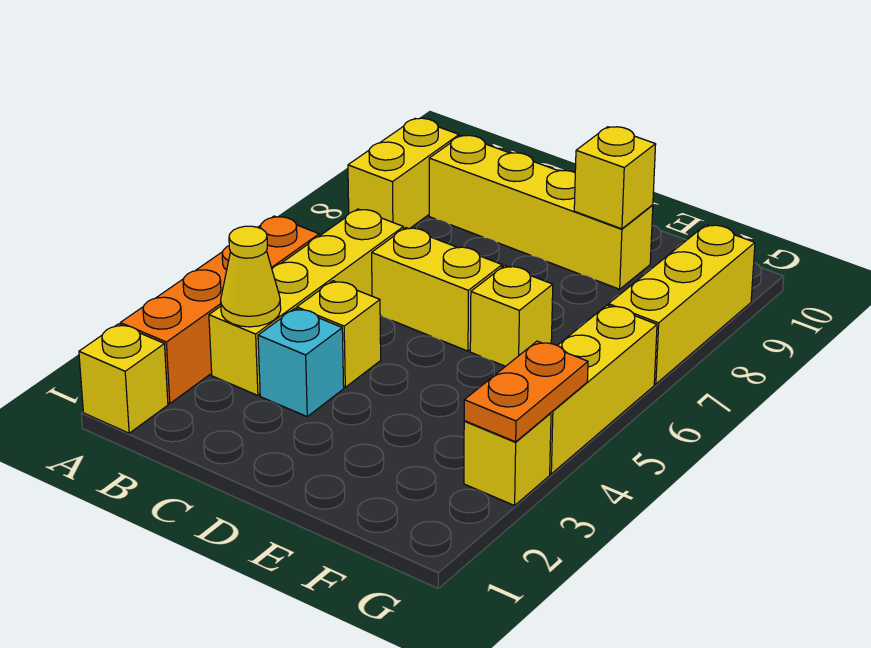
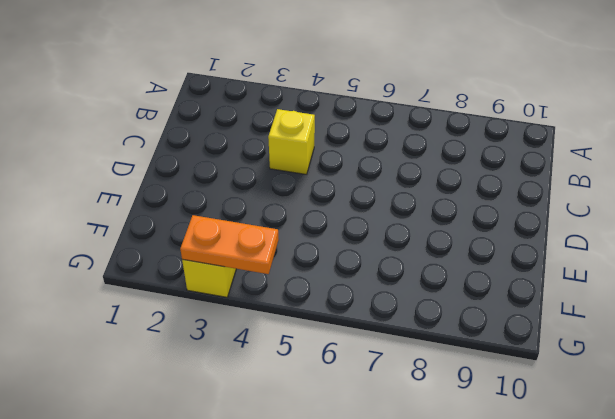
none -> yellow 1x1 brick [79,324,168,433]
none -> orange 1x4 brick [120,216,319,404]
none -> yellow 1x2 brick [348,118,459,229]

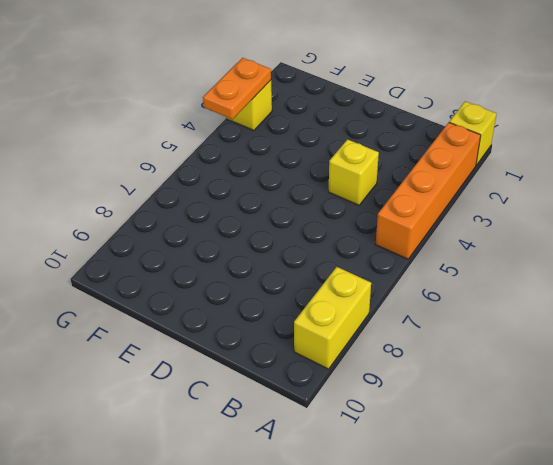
none -> yellow 1x4 brick [209,209,403,395]
none -> yellow 1x4 brick [429,135,653,289]
none -> cyan 1x1 brick [258,308,344,416]

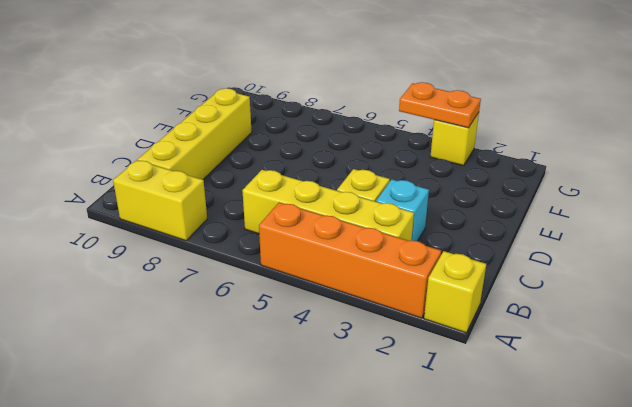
none -> yellow 1x2 brick [372,228,502,351]
none -> yellow 1x1 brick [470,266,553,366]
none -> yellow 1x3 brick [550,305,657,474]

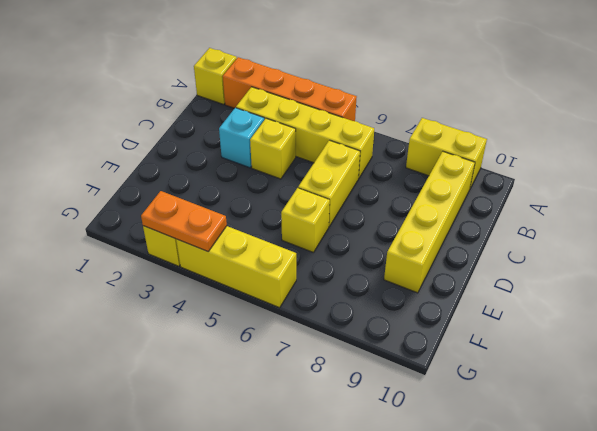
none -> yellow 1x3 brick [609,225,755,384]
none -> yellow 1x1 cone [221,226,281,327]
none -> yellow 1x1 brick [574,127,656,229]

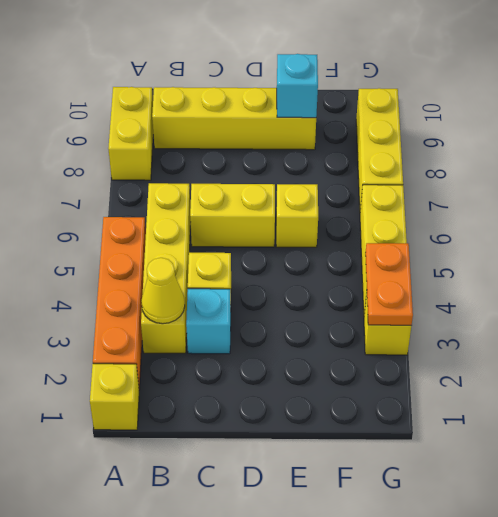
cyan 1x1 brick [277,54,318,118] -> yellow 1x1 brick [574,127,656,229]

